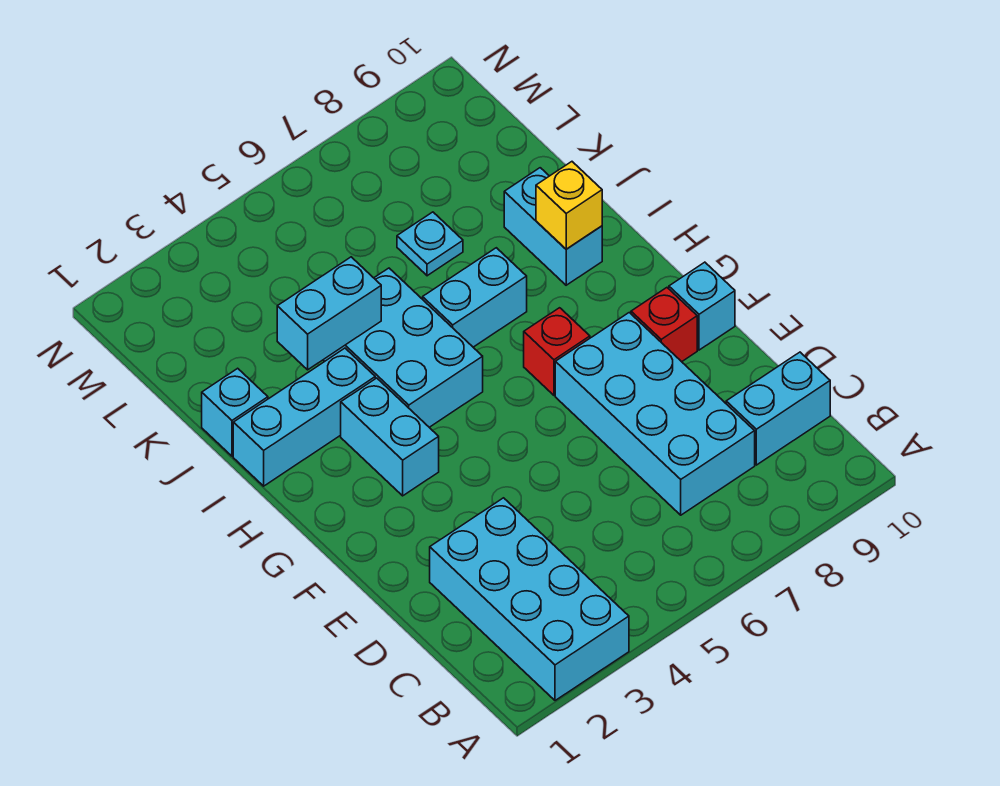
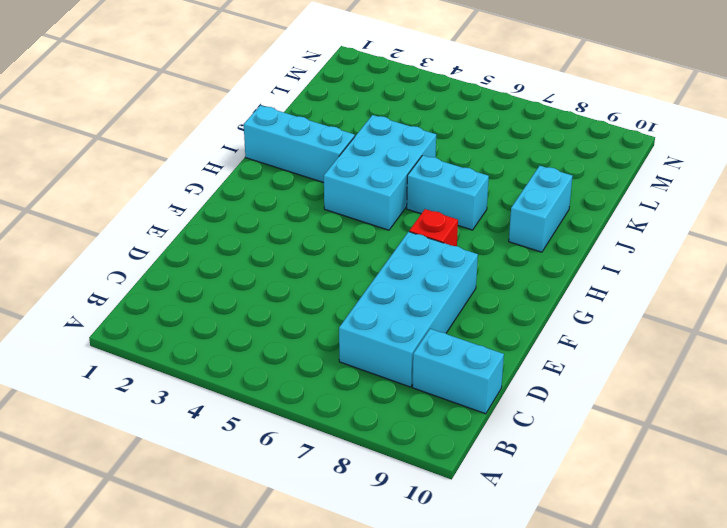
none -> cyan 2x4 brick [430,498,629,701]
none -> red 1x1 brick [631,288,697,362]
none -> cyan 1x1 brick [669,262,735,350]

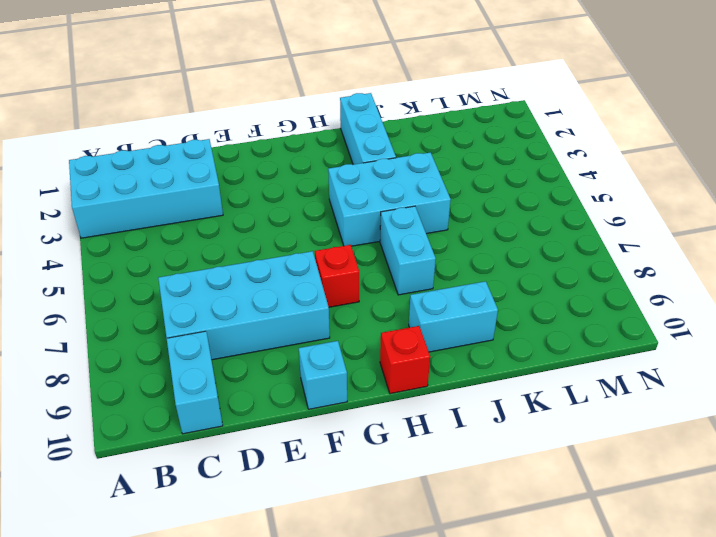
red 1x1 brick [380,326,430,394] -> red 1x1 brick moved to [631,288,697,362]
none -> cyan 1x2 brick [341,378,439,496]
none -> cyan 1x1 brick [202,368,268,456]
none -> cyan 1x1 plate [397,212,463,276]

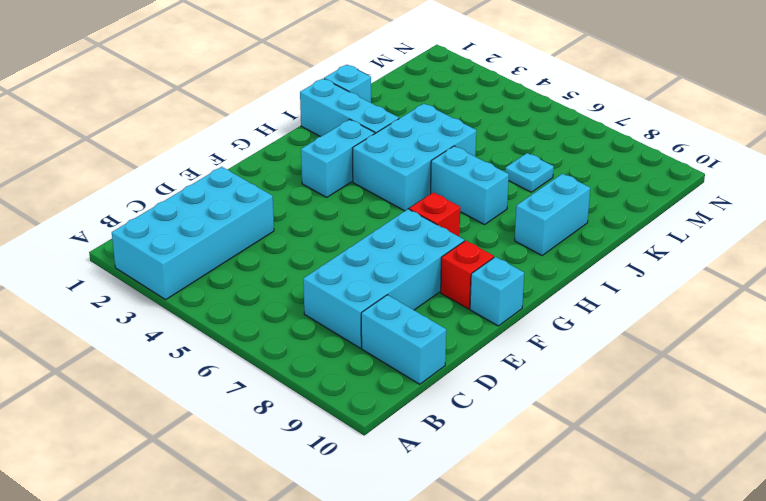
none -> yellow 1x1 brick [536,162,602,249]
none -> cyan 1x2 brick [277,257,381,370]

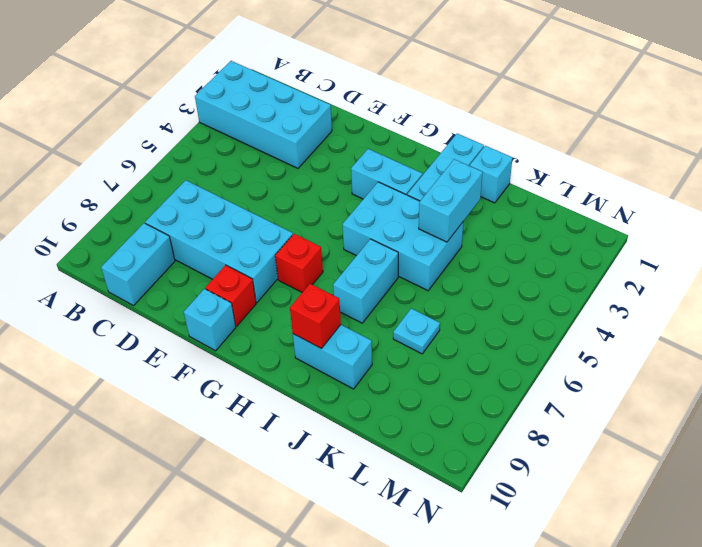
red 1x1 brick [290,284,341,348] -> yellow 1x1 brick [536,162,602,249]

